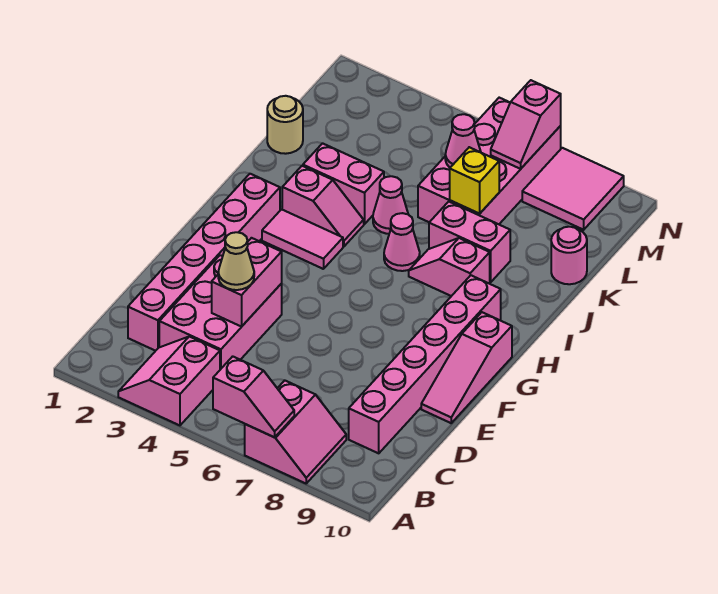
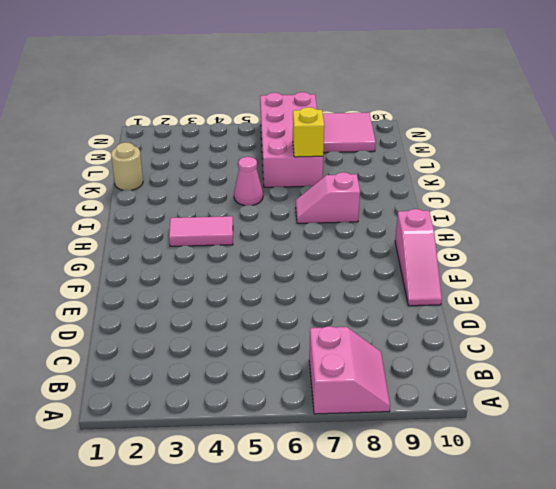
none -> pink 2x2 slope [118,336,220,425]
none -> pink 1x6 brick [128,174,280,351]
none -> pink 2x3 brick [159,255,282,370]

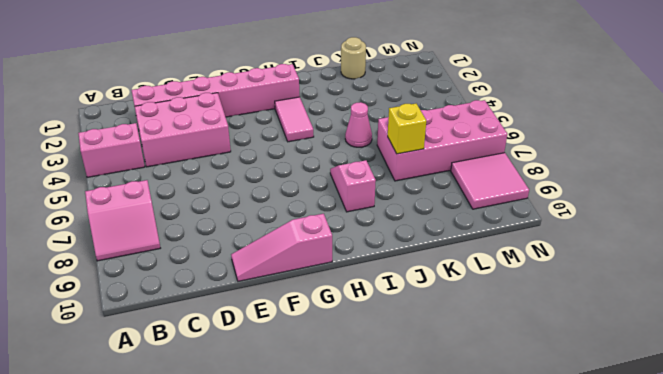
none -> pink 1x6 brick [349,275,501,453]
none -> pink 1x2 slope [282,166,364,247]
none -> pink 1x1 cone [384,213,420,271]

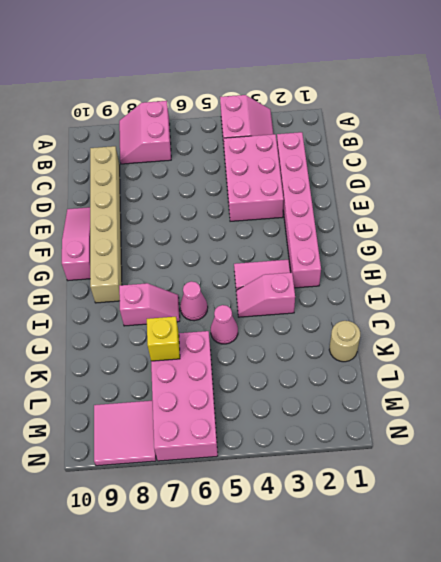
tan 1x6 brick [90,146,122,303] -> pink 1x6 brick [349,275,501,453]
none -> pink 1x2 brick [303,143,384,224]
none -> pink 1x2 brick [429,202,510,282]
none -> pink 1x1 round brick [551,227,587,284]

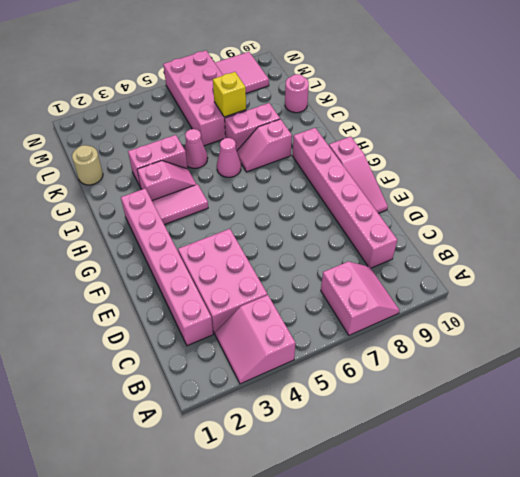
none -> pink 1x2 slope [213,356,294,437]
none -> pink 1x2 brick [212,238,282,327]
none -> pink 1x1 cone [445,114,481,167]

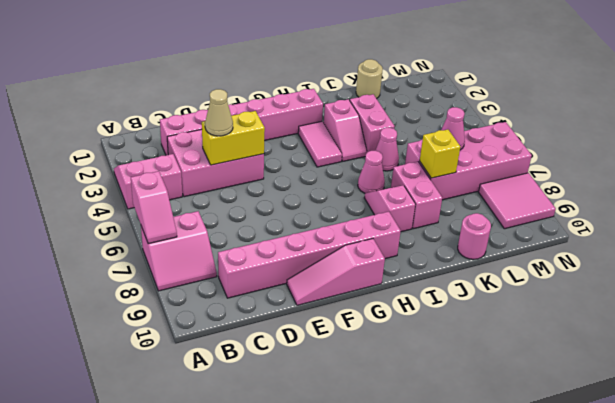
yellow 1x2 brick [202,111,265,165] -> pink 1x2 brick [212,238,282,327]
none -> pink 1x2 slope [491,80,561,169]

